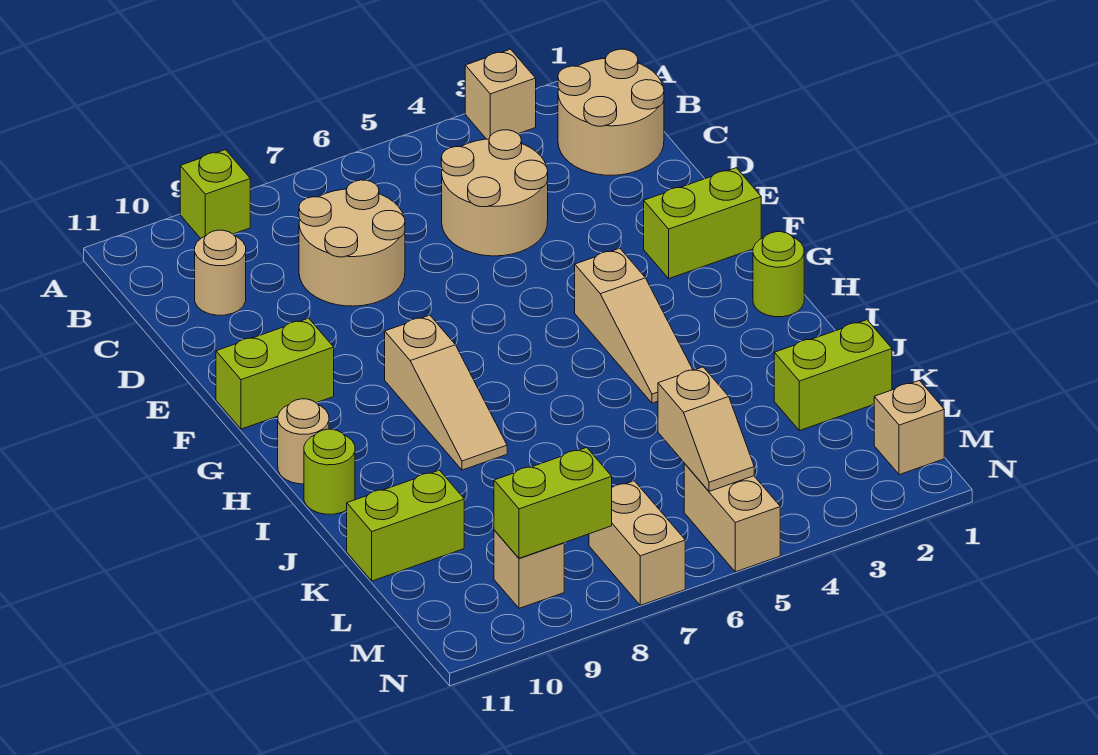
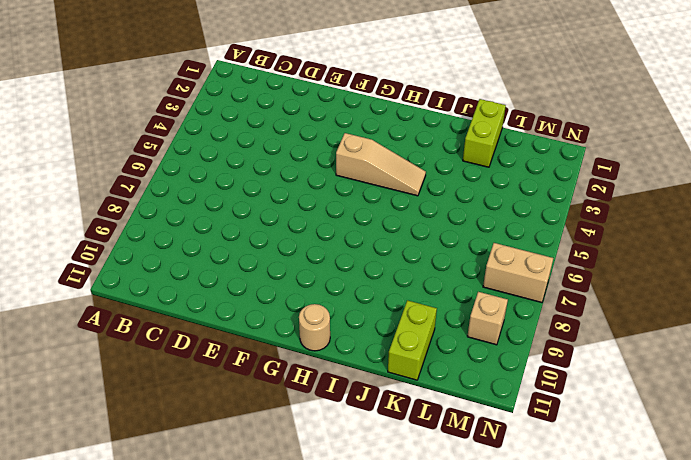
none -> tan 1x1 brick [465,49,536,139]
none -> lime 1x1 brick [180,150,250,238]
none -> tan 2x2 round brick [558,49,664,175]

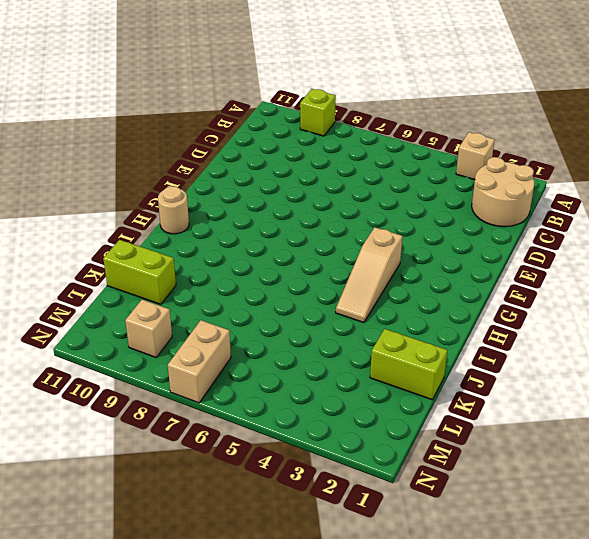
none -> tan 2x2 round brick [441,130,548,256]
none -> tan 2x2 round brick [299,180,405,306]
none -> tan 1x1 round brick [195,230,246,315]

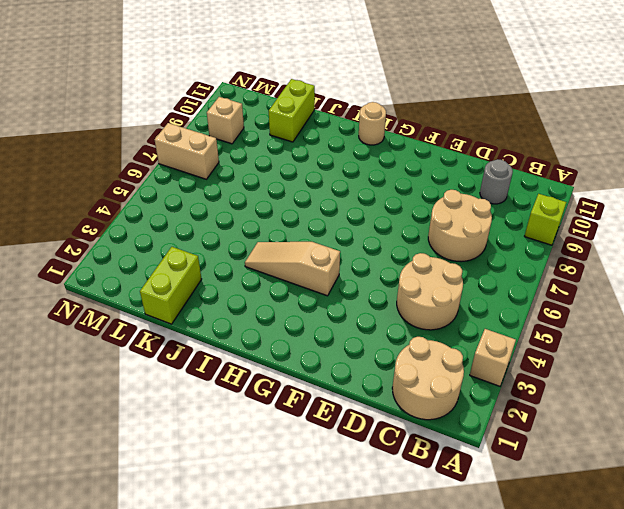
grey 1x1 round brick [480,159,513,204] -> tan 1x1 round brick [195,230,246,315]
none -> lime 1x2 brick [644,168,761,278]
none -> lime 1x2 brick [216,318,334,429]
none -> tan 1x3 slope [385,315,507,470]

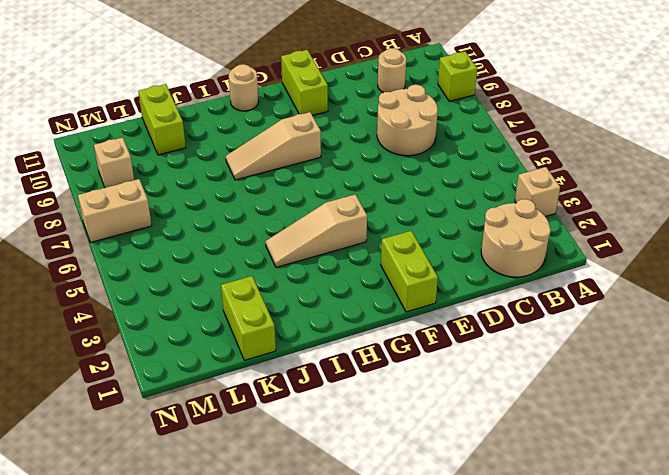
none -> tan 2x2 round brick [441,130,548,256]
none -> lime 1x1 round brick [753,232,804,317]
none -> lime 1x1 round brick [304,429,355,514]

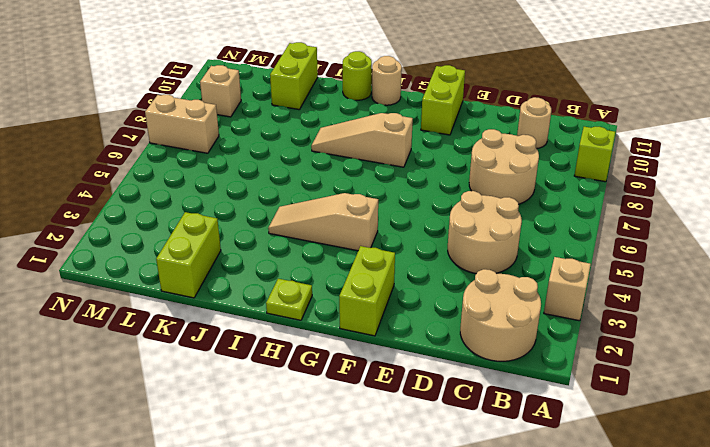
lime 1x1 plate [266,279,312,320] -> lime 1x1 round brick [753,232,804,317]
none -> tan 1x1 brick [874,381,944,475]
none -> tan 1x2 brick [684,463,780,572]
none -> tan 1x2 slope [658,367,754,491]

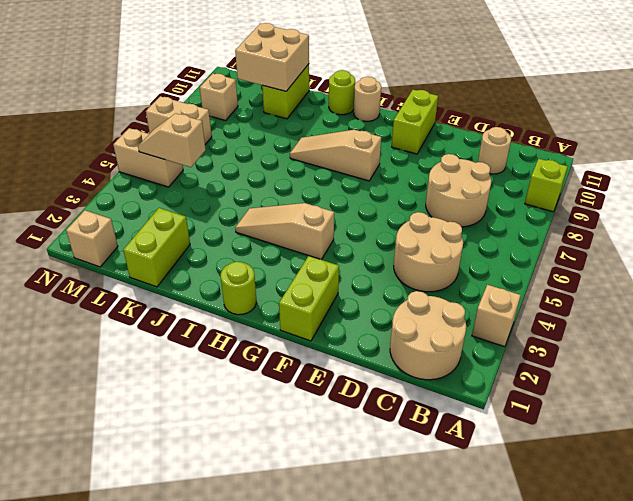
tan 2x2 brick [235,23,309,91] -> none
none -> lime 1x2 brick [494,448,612,558]

